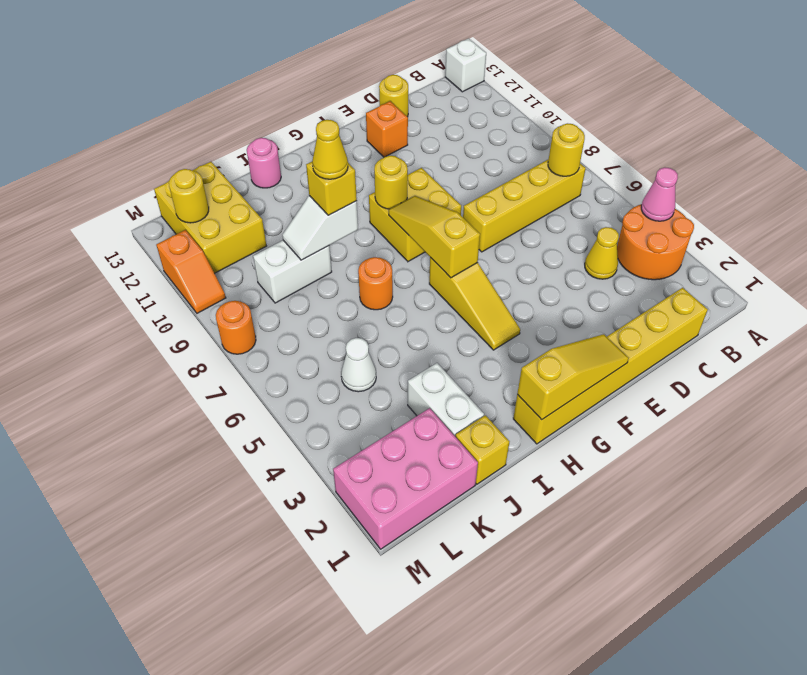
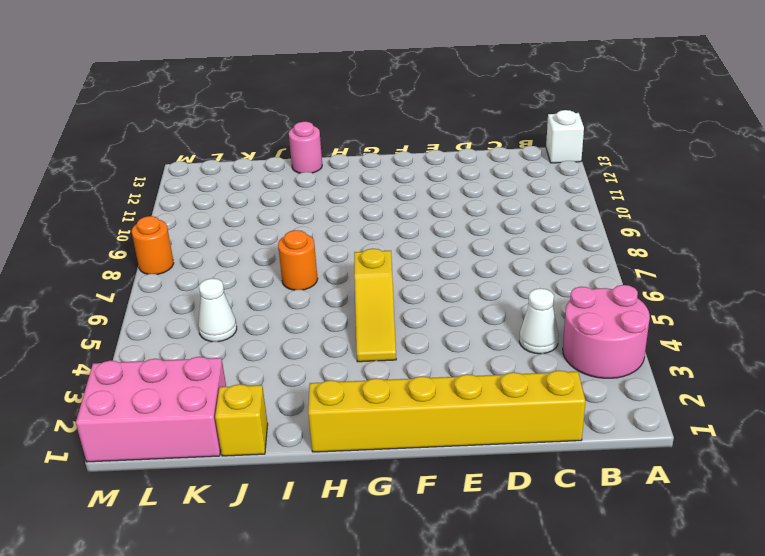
pink 2x2 round brick [563,285,650,378] -> orange 2x2 round brick [617,204,694,280]
white 1x1 cone [519,288,559,354] -> yellow 1x1 cone [585,227,619,279]
none -> yellow 1x4 brick [463,159,586,252]
none -> yellow 1x1 round brick [379,75,408,117]
none -> orange 1x1 brick [366,101,408,157]

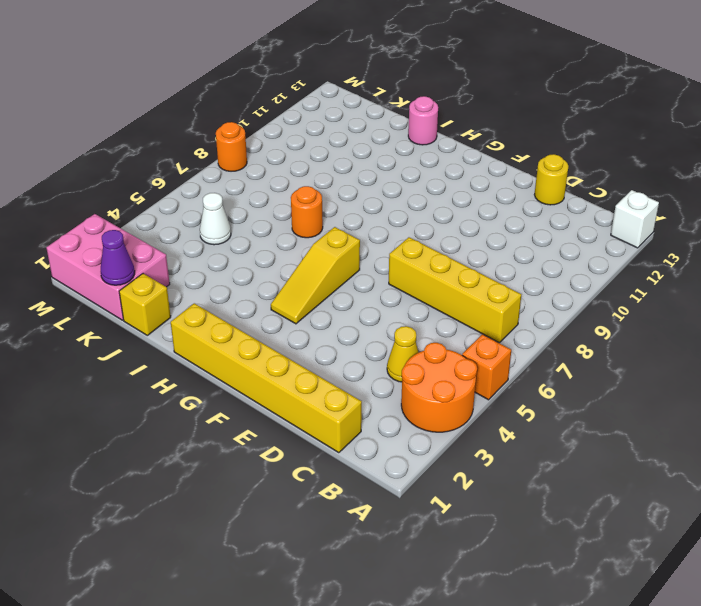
orange 1x1 brick [462,334,511,400] -> orange 1x1 brick moved to [366,101,408,157]
purple 1x1 cone [101,230,135,285] -> none
none -> yellow 2x2 brick [369,168,461,262]
none -> white 1x2 brick [408,363,484,436]
none -> white 1x2 brick [253,240,332,303]

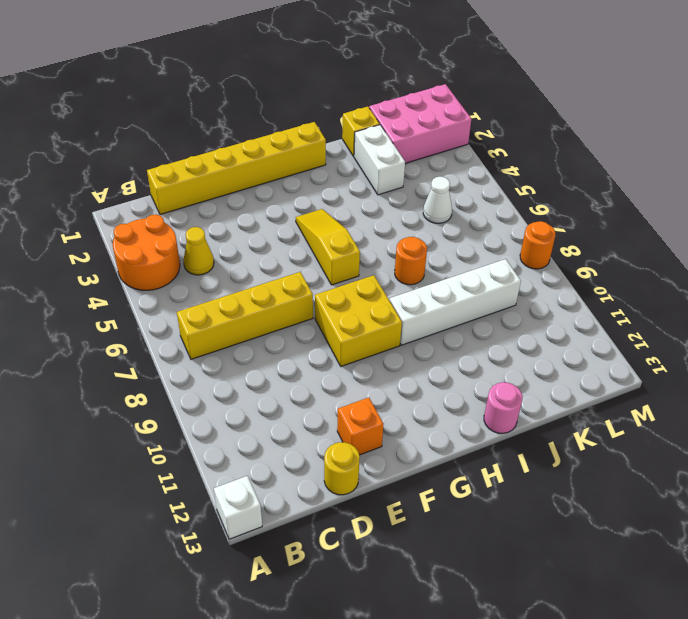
white 1x4 brick [389,259,521,345] -> white 1x2 brick [253,240,332,303]
none -> yellow 2x3 brick [154,162,266,273]
none -> orange 1x2 slope [156,230,226,313]
none -> pink 1x1 cone [641,167,678,221]

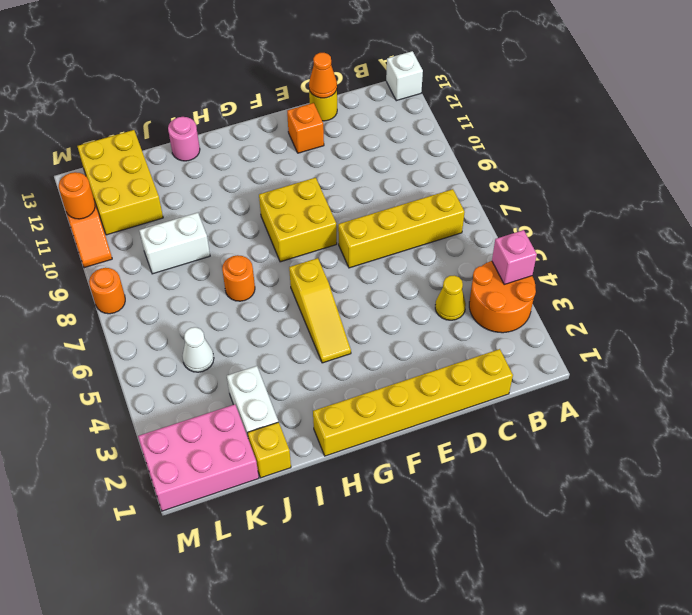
pink 1x1 brick [492,230,537,284] -> pink 1x1 cone [641,167,678,221]
orange 1x1 cone [309,53,337,98] -> none
orange 1x1 round brick [59,172,95,219] -> none
none -> yellow 1x1 round brick [548,123,585,176]
none -> yellow 1x3 slope [517,334,629,420]
none -> yellow 1x3 slope [389,196,480,278]

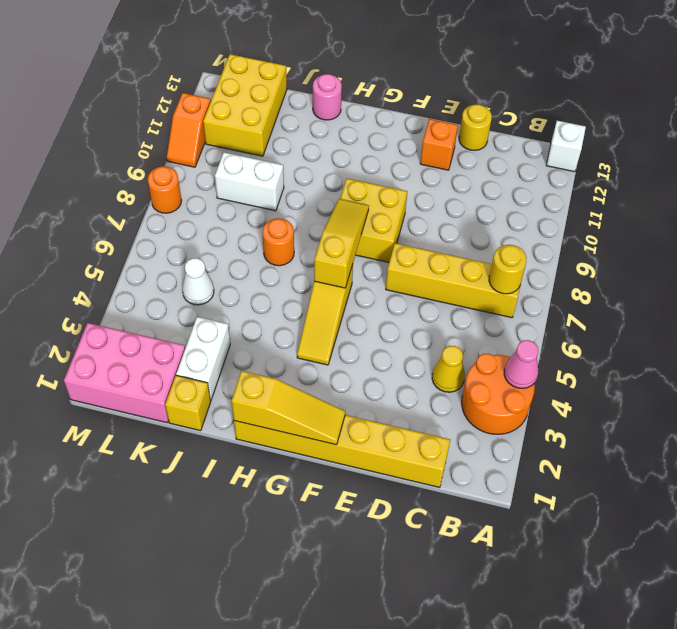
none -> yellow 1x1 round brick [374,156,408,209]
none -> white 1x2 slope [282,196,358,260]
none -> yellow 1x1 round brick [169,169,209,223]

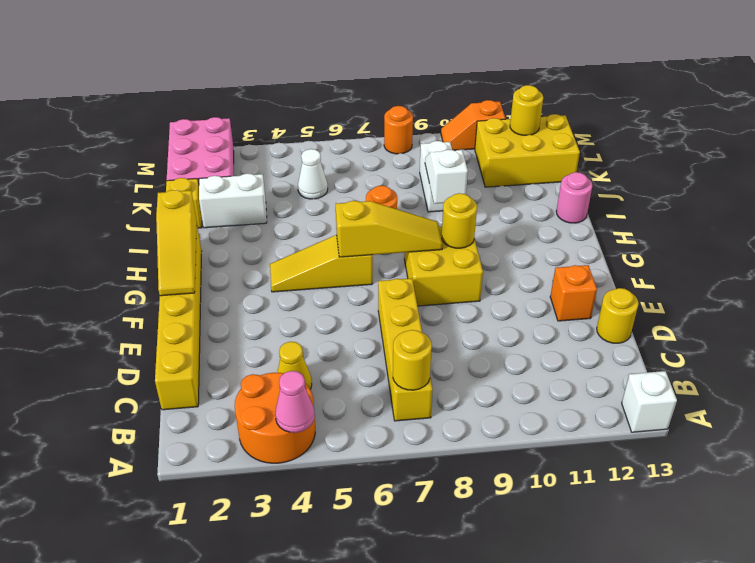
none -> yellow 1x1 brick [306,162,357,215]
none -> yellow 1x1 cone [312,120,348,179]

